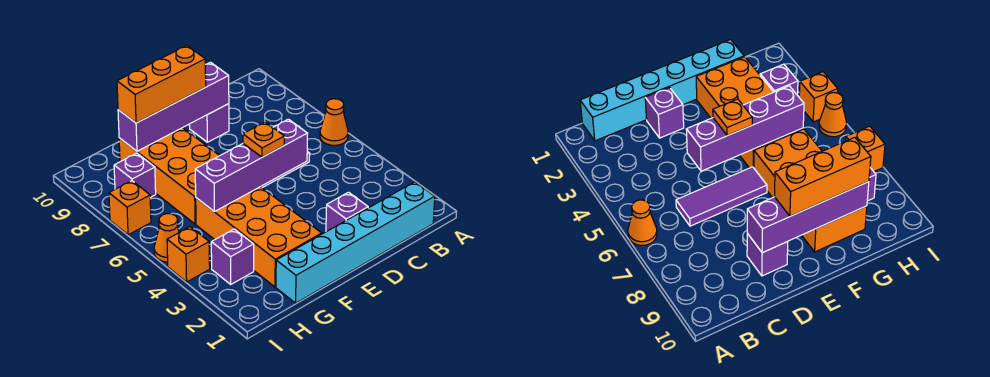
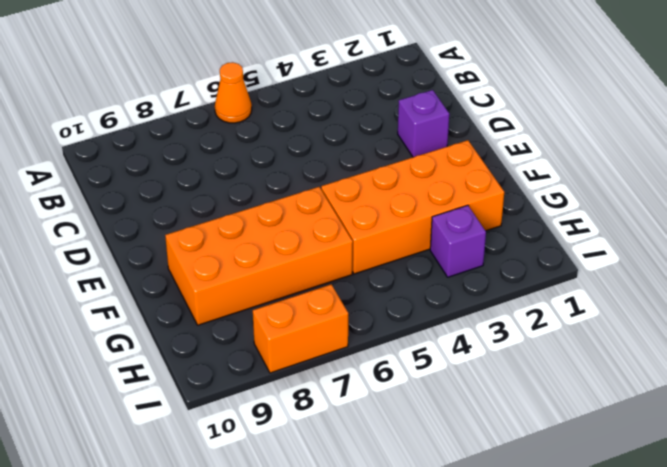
orange 1x2 brick [253,285,348,373] -> orange 1x1 brick [109,181,151,235]
none -> cyan 1x6 brick [276,182,435,303]
none -> purple 1x3 tile [676,167,767,226]
none -> purple 1x1 brick [189,104,229,142]

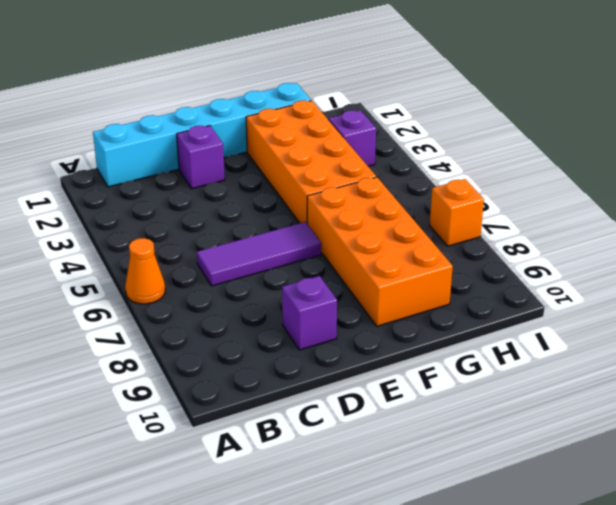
none -> purple 1x1 brick [114,153,156,198]
none -> orange 1x1 brick [167,227,210,282]
none -> orange 1x1 cone [154,214,179,262]

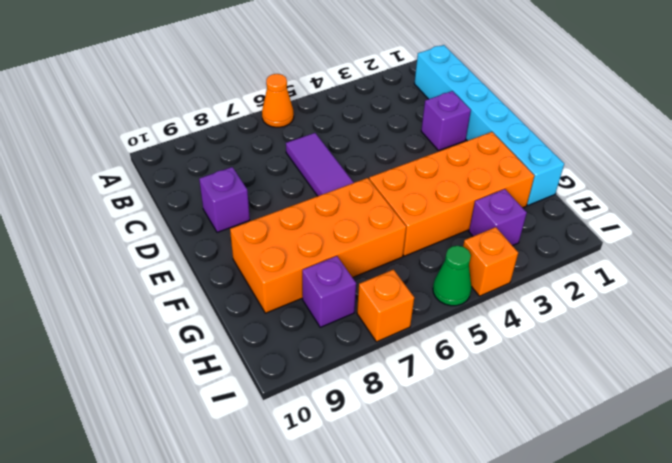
green 1x1 cone [433,246,471,306] -> orange 1x1 cone [154,214,179,262]
none -> purple 1x4 brick [195,119,308,212]
none -> purple 1x4 brick [118,62,229,151]
none -> orange 1x1 plate [243,122,284,157]

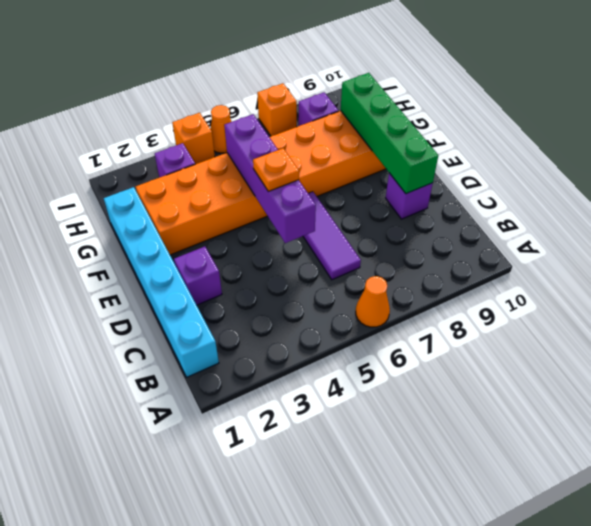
green 1x4 brick [341,73,438,194] -> purple 1x4 brick [118,62,229,151]
none -> orange 1x3 brick [117,46,206,123]

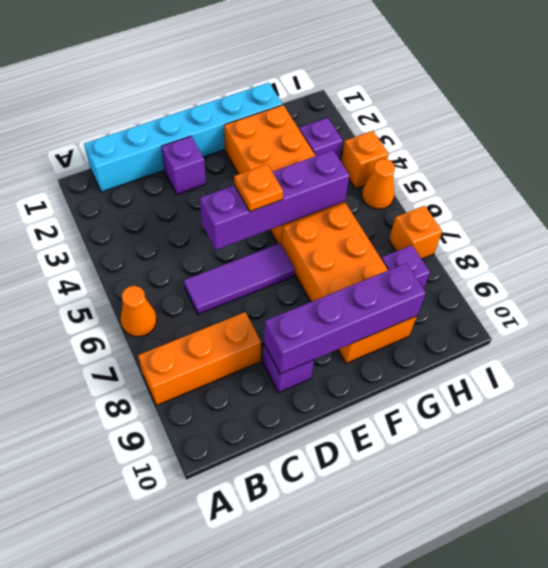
orange 1x3 brick [138,312,261,406] -> orange 1x3 brick moved to [117,46,206,123]

